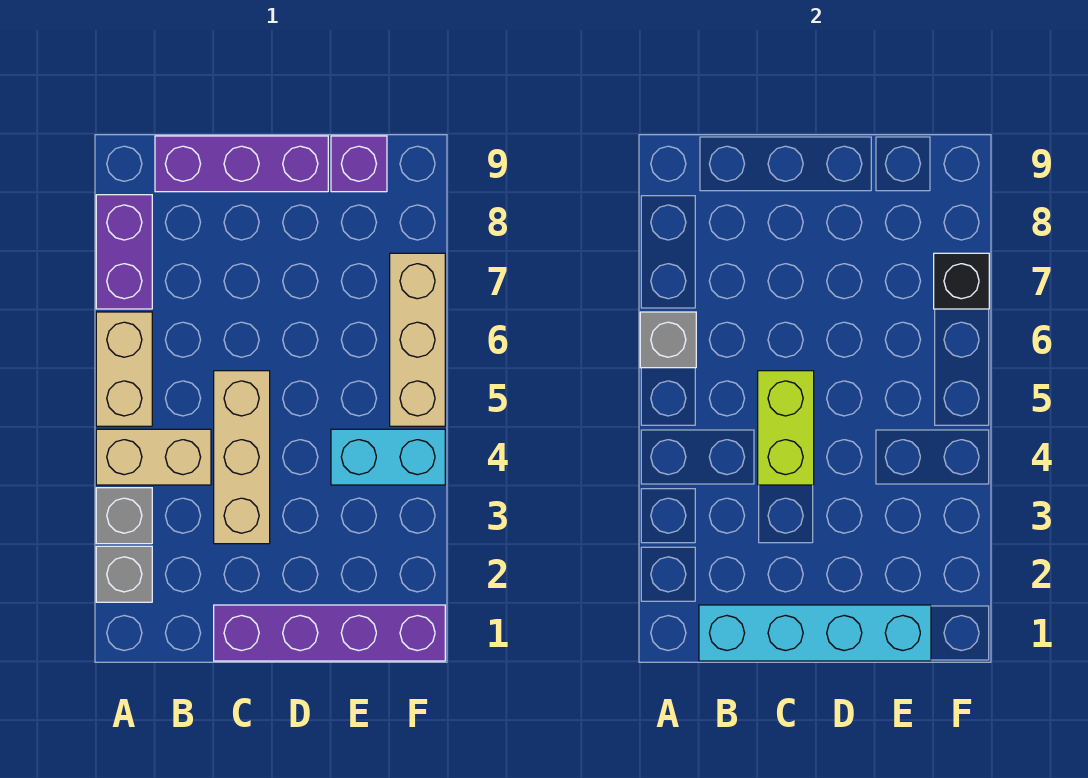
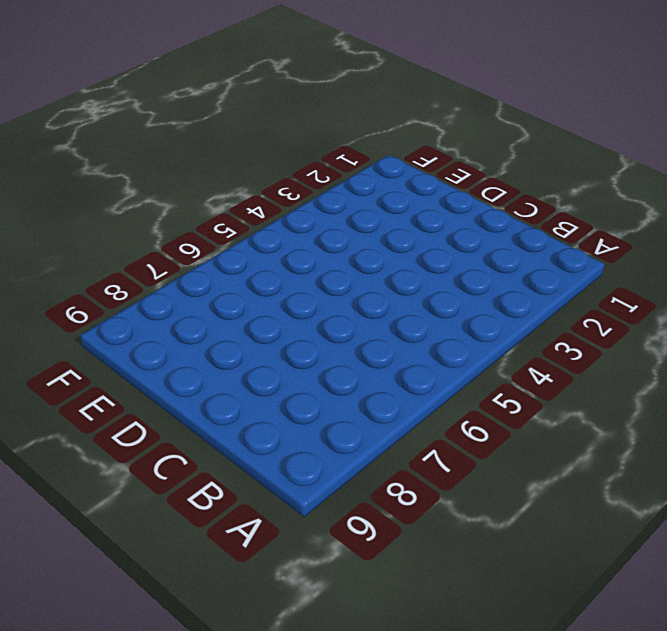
none -> grey 1x1 brick [96,546,152,602]
none -> grey 1x1 brick [96,488,152,544]
none -> tan 1x2 brick [96,429,211,485]

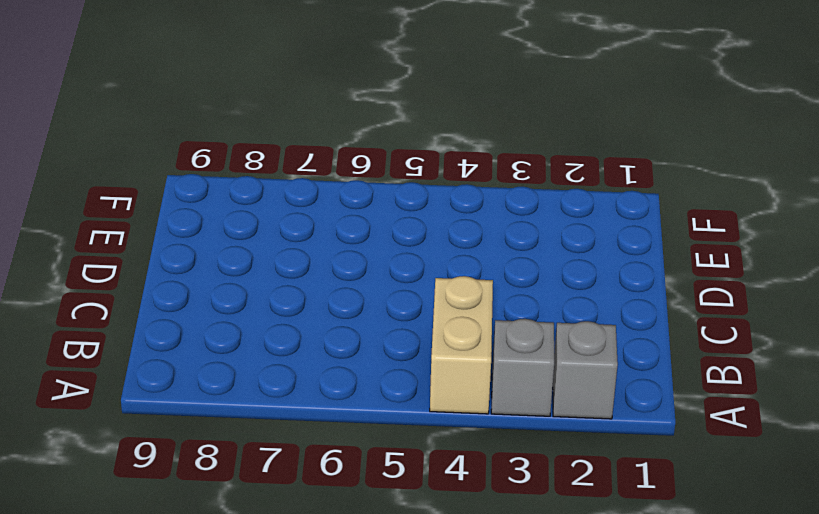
none -> tan 1x2 brick [96,312,152,426]
none -> purple 1x2 brick [96,195,152,309]
none -> purple 1x3 brick [155,136,328,192]

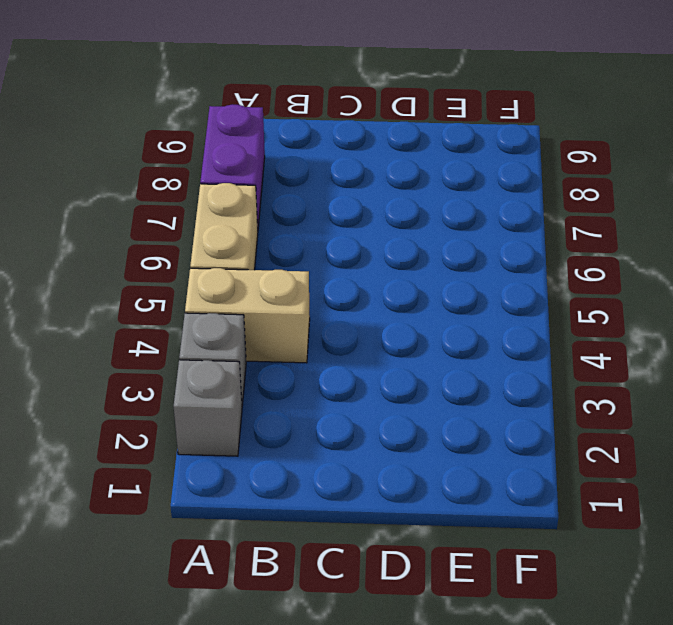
none -> purple 1x3 brick [155,136,328,192]
none -> purple 1x4 brick [214,605,445,661]
none -> tan 1x3 brick [214,371,270,544]

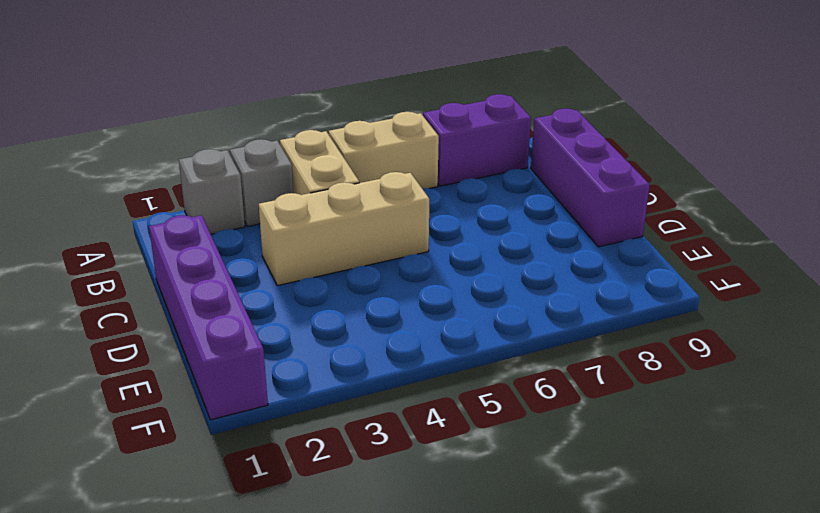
none -> cyan 1x2 brick [331,429,445,485]
none -> purple 1x1 brick [331,136,387,192]
none -> tan 1x3 brick [390,253,445,426]

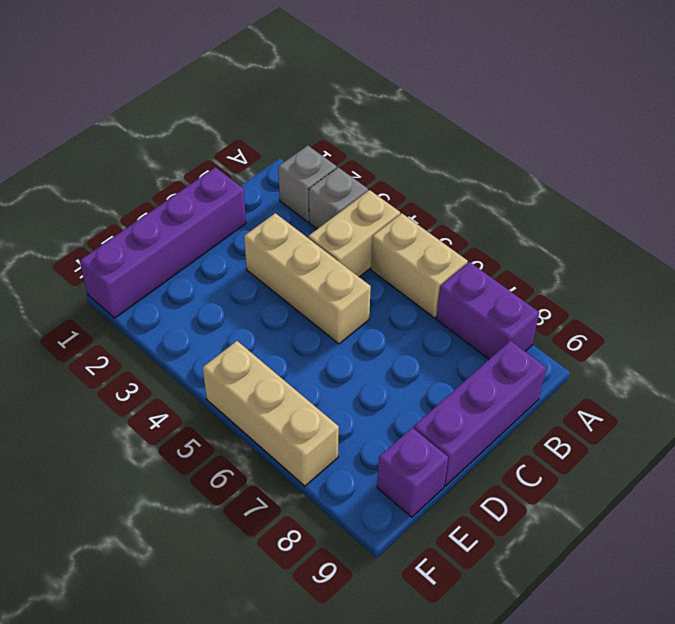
none -> cyan 1x2 brick [331,429,445,485]
none -> grey 1x1 brick [640,312,696,368]
none -> cyan 1x4 brick [699,605,931,661]

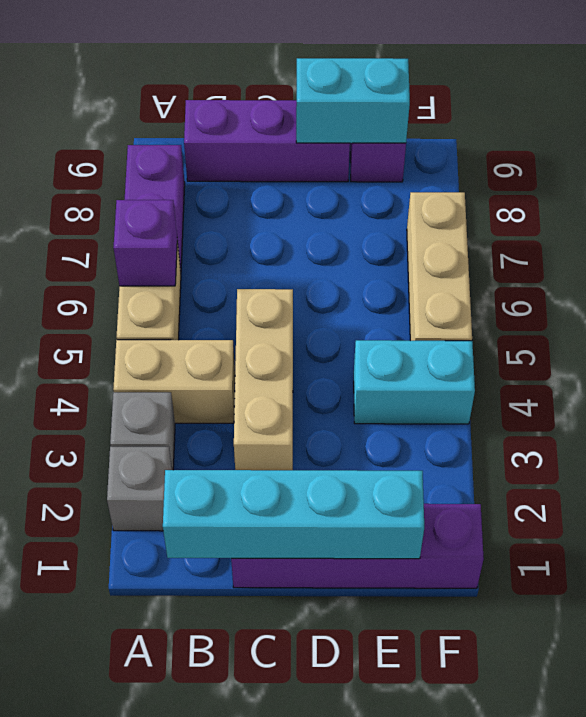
purple 1x1 brick [113,200,177,286] -> grey 1x1 brick [640,312,696,368]
cyan 1x2 brick [296,58,410,143] -> none
none -> lime 1x2 brick [758,371,814,485]
none -> black 1x1 brick [934,253,989,309]

